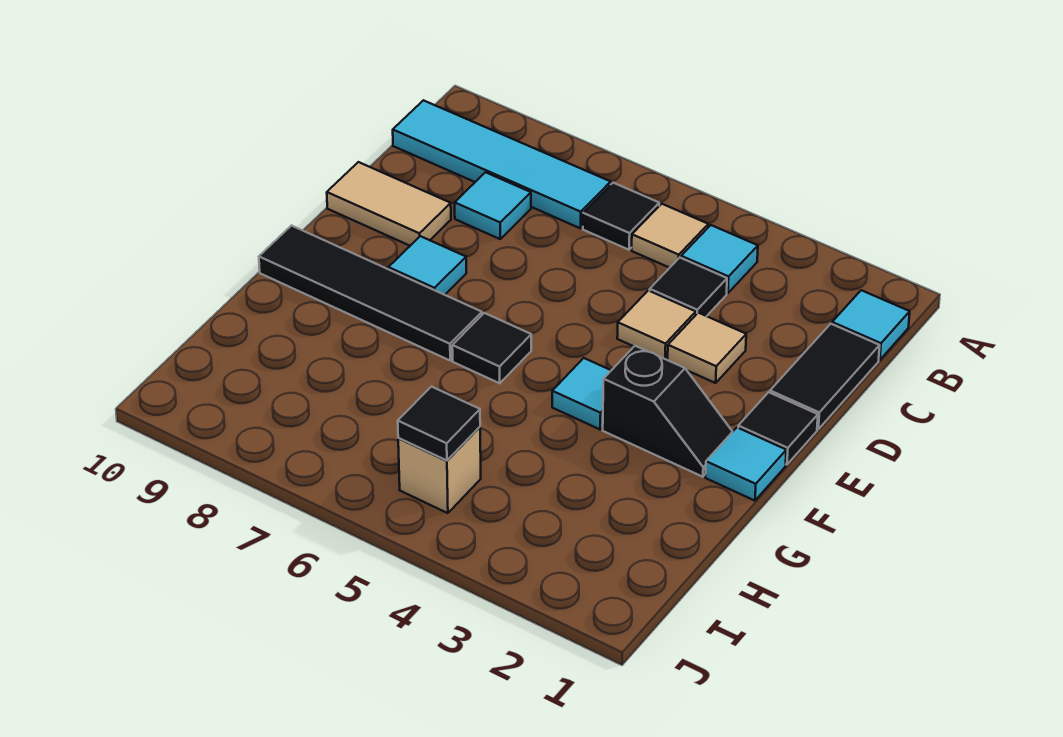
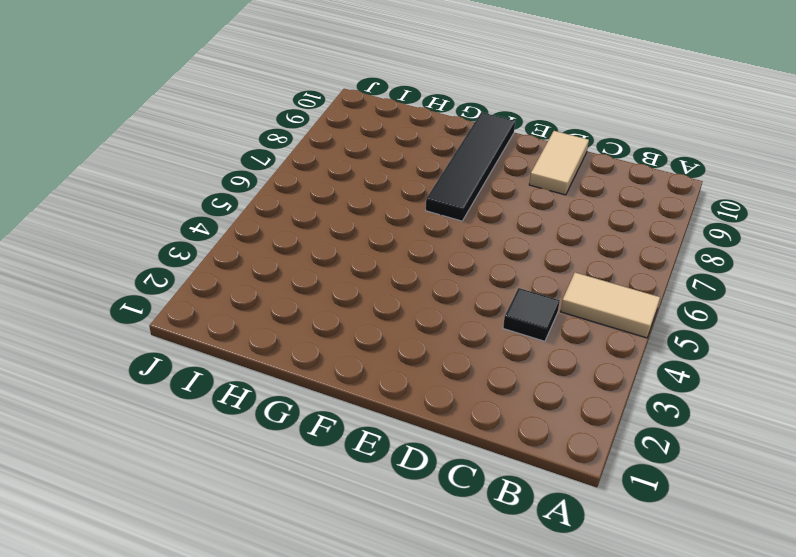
tan 1x2 tile [560,272,660,338] -> tan 1x1 tile [632,204,708,268]
none -> cyan 1x1 tile [832,290,910,360]
none -> cyan 1x1 tile [681,225,758,293]
none -> black 1x1 tile [583,183,659,250]

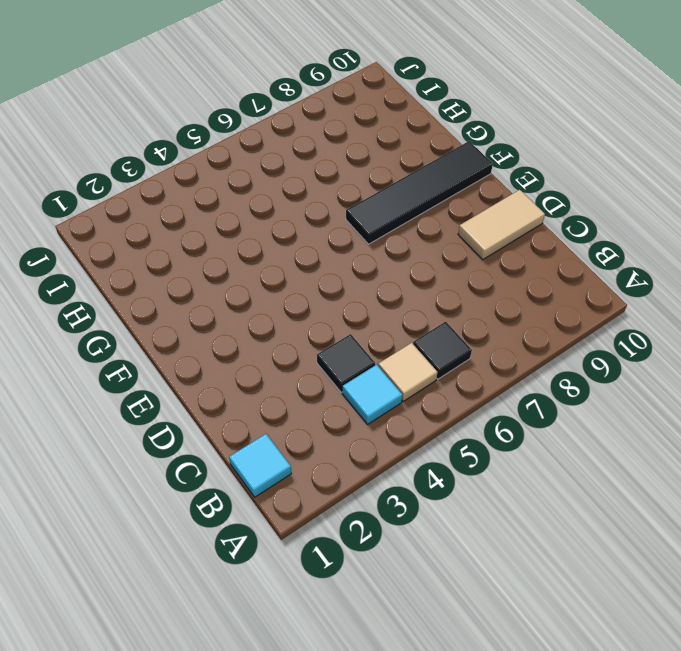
none -> cyan 1x4 tile [393,100,611,228]
none -> black 1x2 tile [770,324,880,429]
none -> cyan 1x1 tile [455,172,531,239]

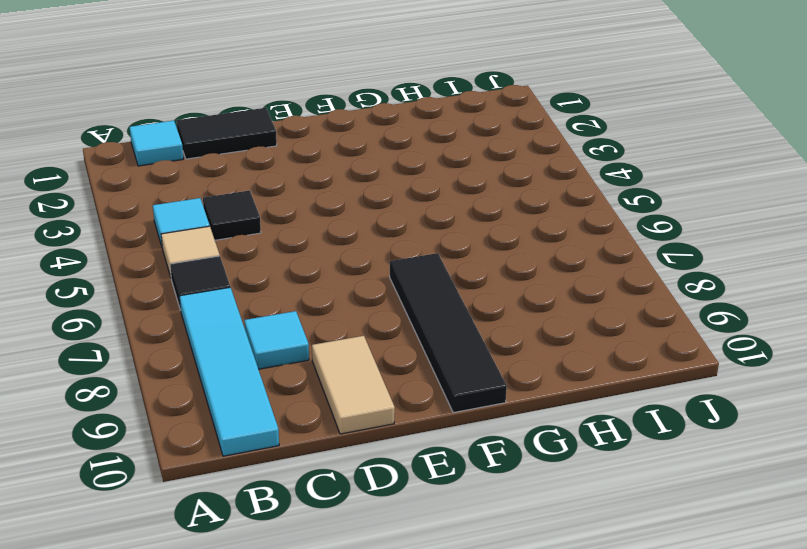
none -> tan 1x1 tile [668,313,746,383]
none -> tan 1x1 tile [617,291,696,359]
none -> black 1x1 tile [738,392,818,465]

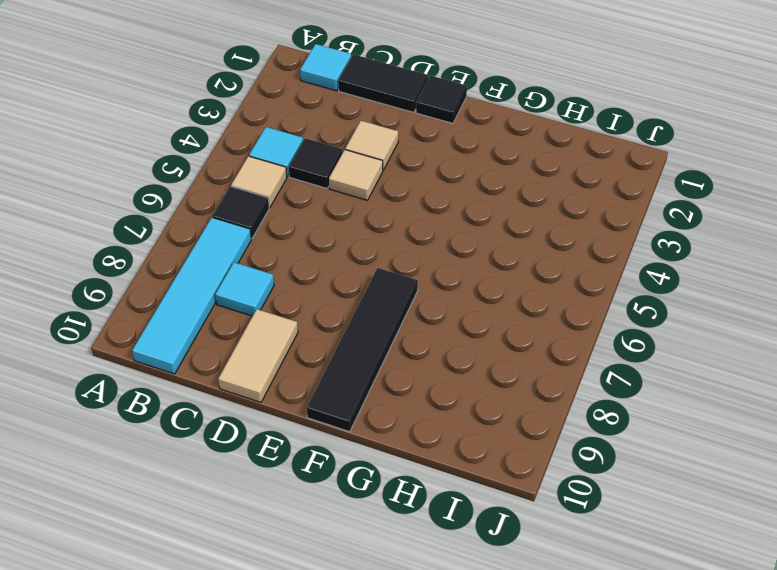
none -> cyan 1x1 tile [388,236,466,295]
none -> cyan 1x1 tile [705,428,786,501]
none -> black 1x2 slope [603,346,733,477]

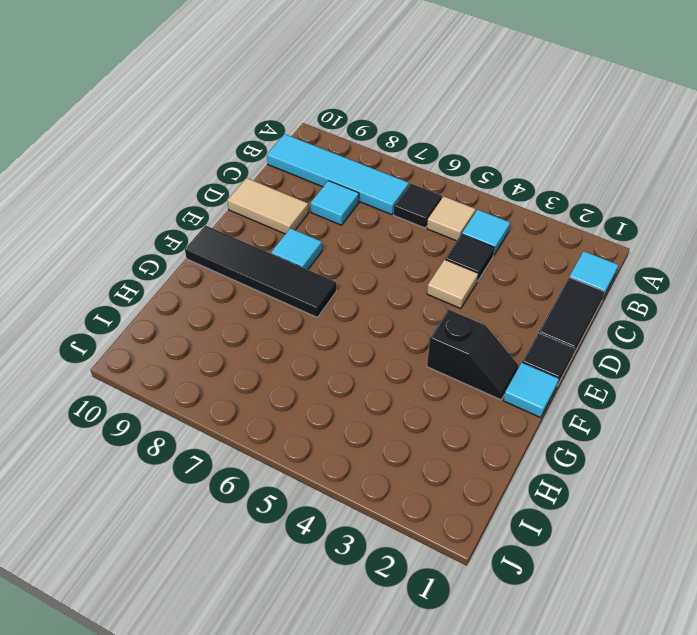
none -> tan 1x1 tile [668,313,746,383]
none -> cyan 1x1 tile [552,358,611,429]
none -> black 1x1 tile [452,313,531,383]

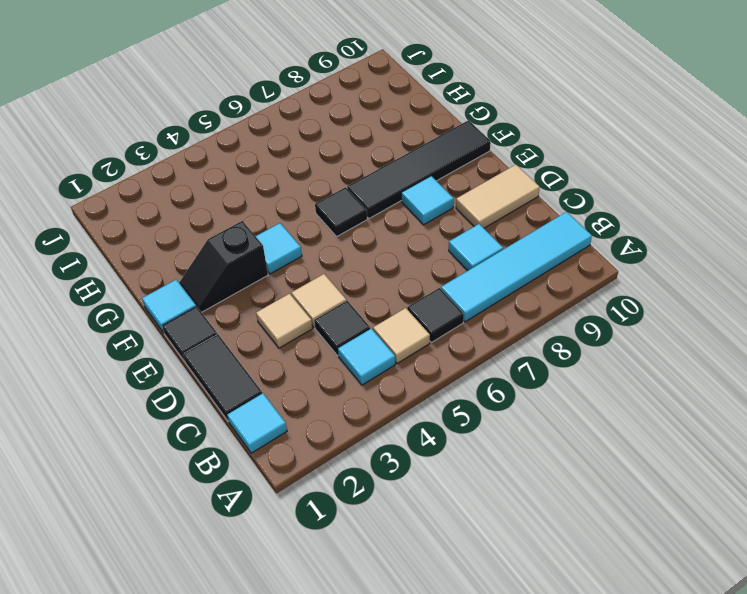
none -> tan 1x1 brick [398,427,481,513]
none -> black 1x1 tile [398,387,480,460]

